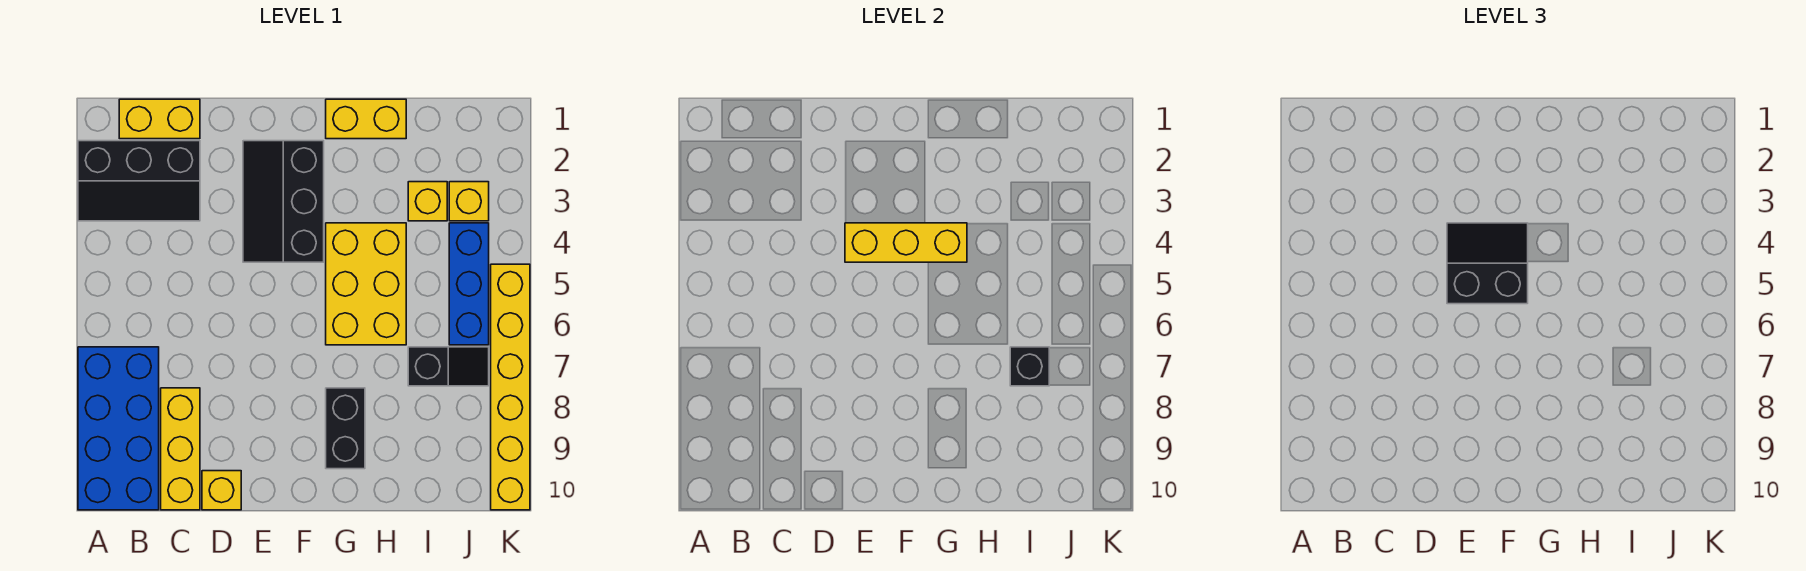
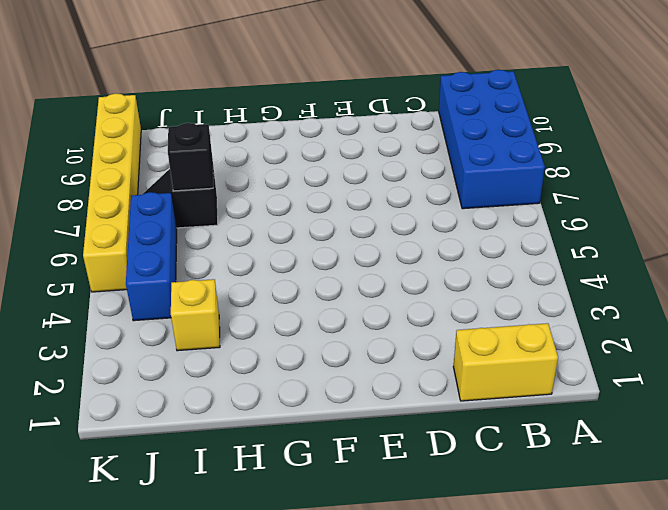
none -> black 2x3 slope [78,141,200,221]
none -> yellow 1x3 brick [161,388,200,510]
none -> yellow 1x1 brick [202,471,241,510]

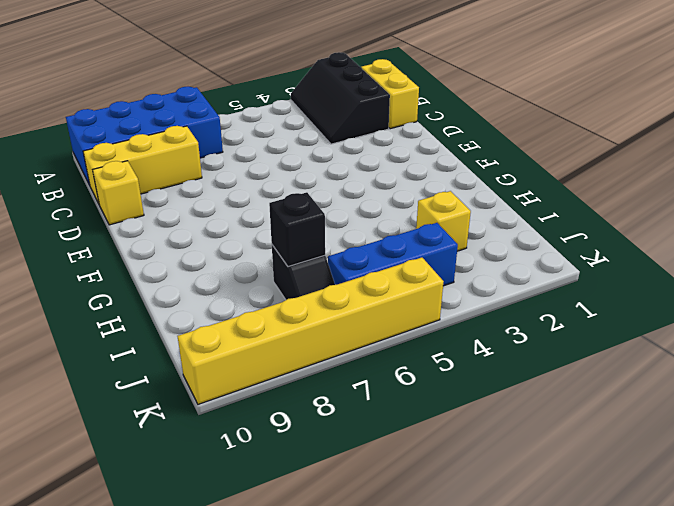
none -> black 2x3 slope [243,141,324,262]
none -> yellow 1x2 brick [326,99,406,139]
none -> yellow 2x3 brick [326,223,406,345]

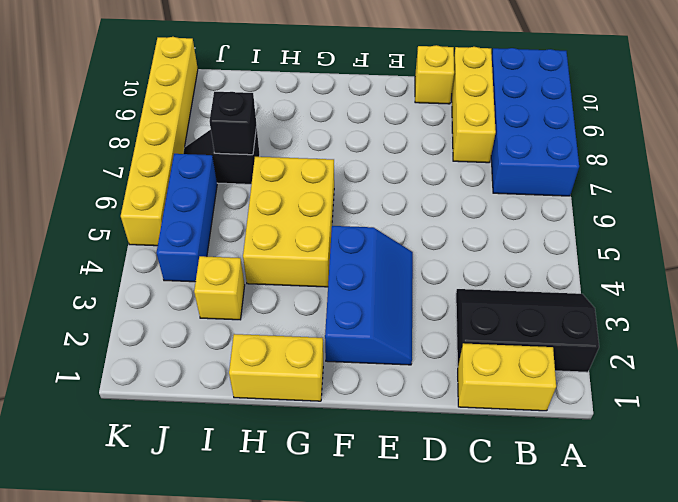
blue 2x3 slope [325,226,413,365] -> black 2x3 slope [243,141,324,262]
none -> black 1x2 brick [326,388,365,469]
none -> yellow 1x1 brick [449,182,489,221]
none -> yellow 1x3 brick [845,223,967,262]

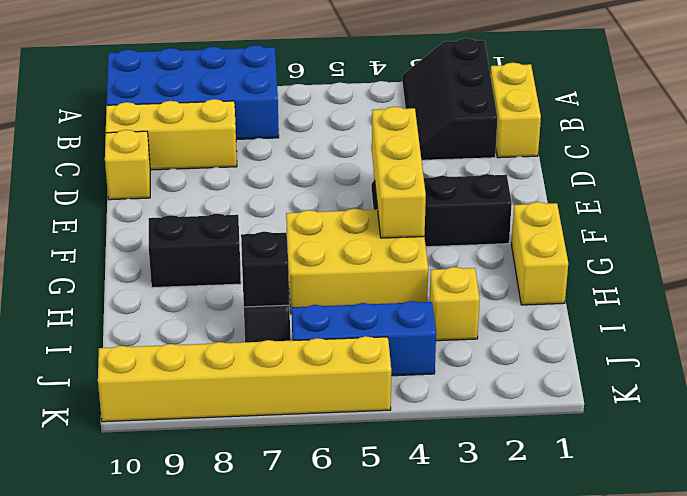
none -> yellow 1x1 brick [449,182,489,221]
none -> black 2x2 slope [1447,223,1528,304]

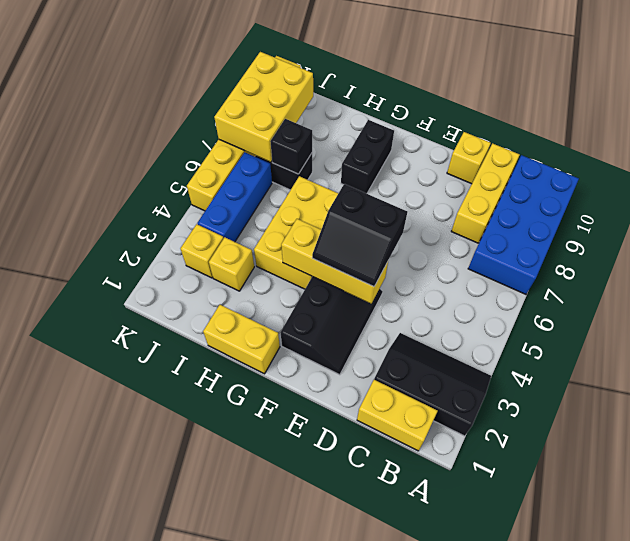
yellow 2x3 brick [214,52,313,162] -> none

